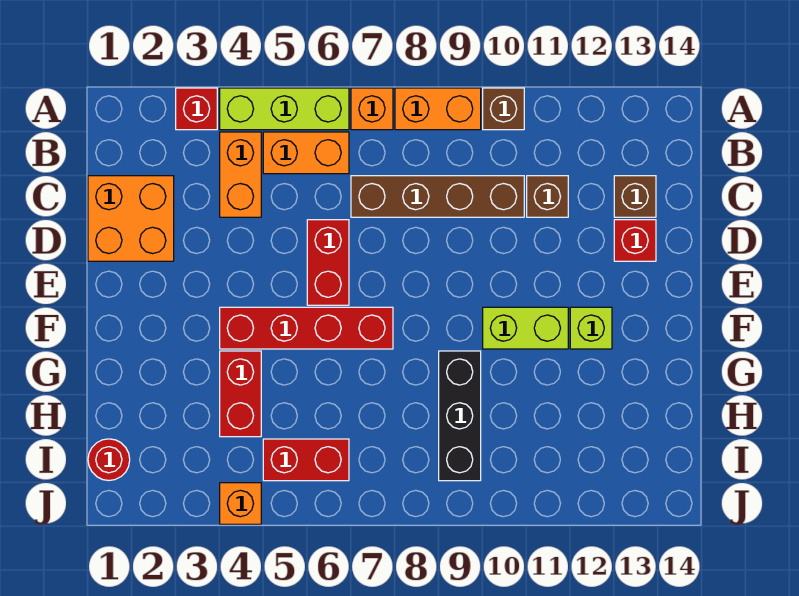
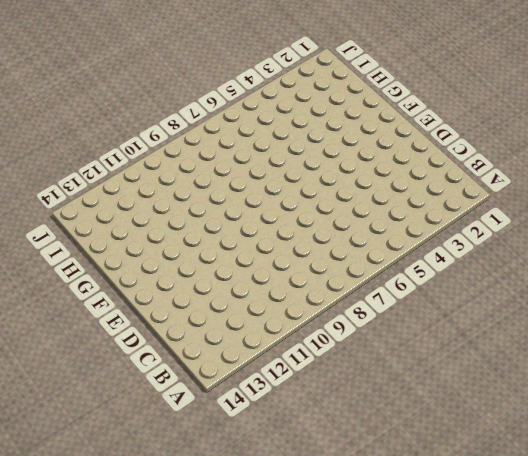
none -> red 1x1 brick [176,88,217,130]
none -> lime 1x3 brick [220,88,349,130]
none -> orange 1x1 brick [351,88,393,130]

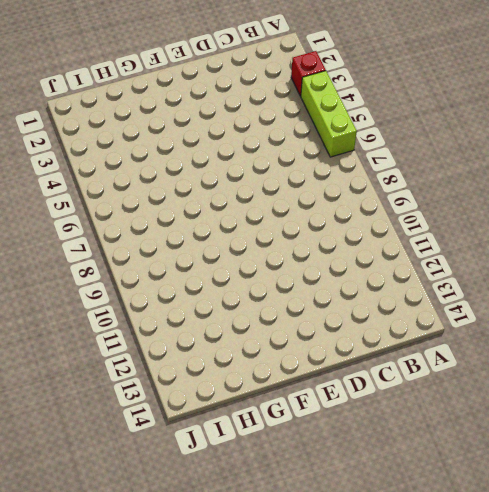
none -> orange 1x1 brick [351,88,393,130]
none -> orange 1x2 brick [395,88,481,130]
none -> brown 1x1 brick [483,88,524,130]

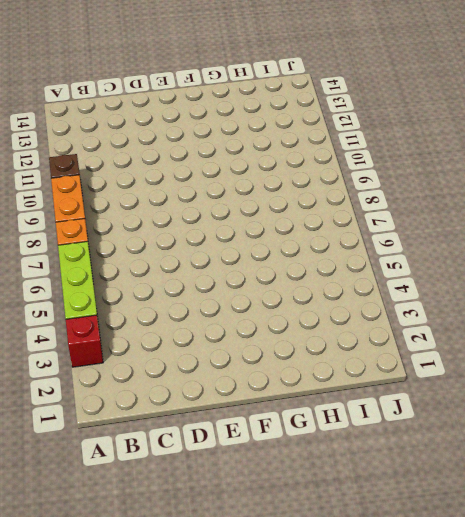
none -> orange 1x2 brick [220,132,261,217]
none -> orange 1x2 brick [263,132,349,174]
none -> orange 2x2 brick [88,176,174,261]

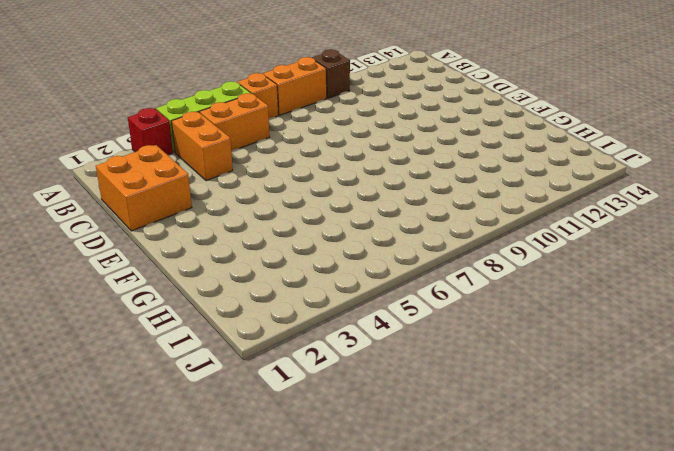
none -> brown 1x4 brick [351,176,524,217]
none -> brown 1x1 brick [527,176,568,217]
none -> brown 1x1 brick [614,176,656,217]

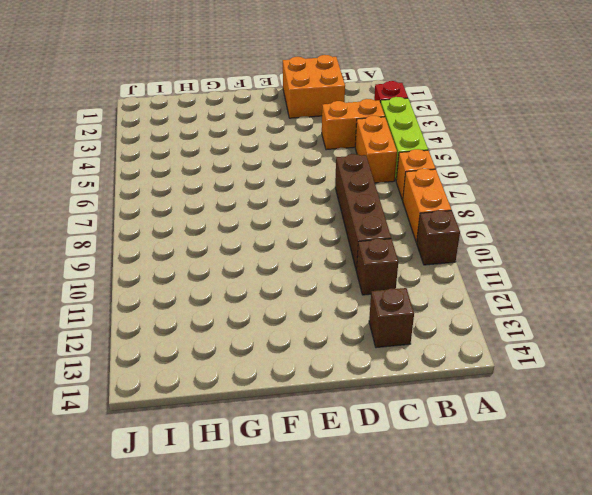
none -> red 1x2 brick [307,220,349,305]
none -> red 1x1 brick [614,220,656,261]
none -> red 1x4 brick [220,307,393,349]

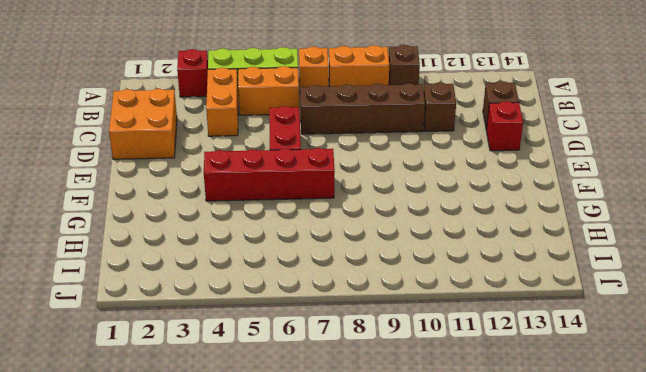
none -> lime 1x2 brick [483,307,568,349]
none -> lime 1x1 brick [570,307,612,349]
none -> red 1x2 brick [220,351,261,437]

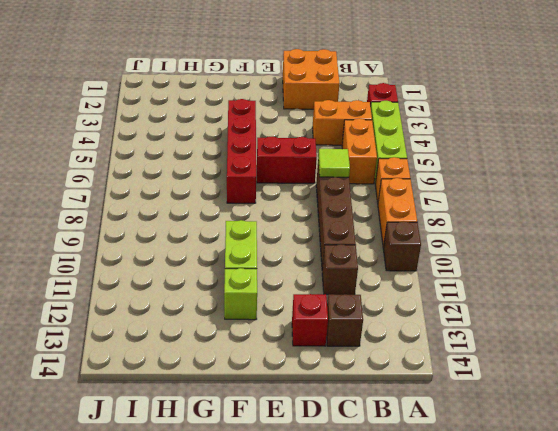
lime 1x1 tile [318,149,350,177] -> none
none -> red 1x2 brick [220,351,261,437]
none -> black 1x3 brick [439,351,481,481]
none -> red 1x1 round brick [88,439,130,481]

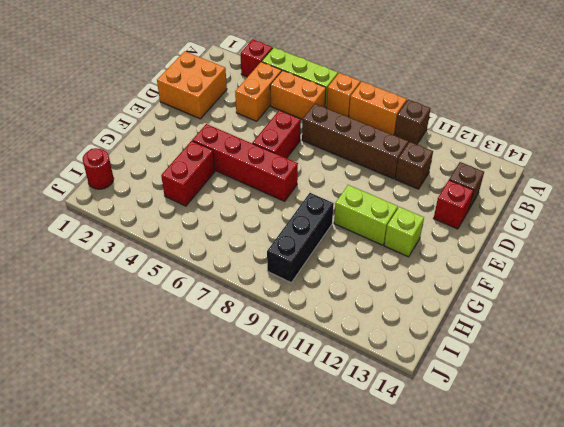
none -> red 1x2 brick [263,439,349,481]
none -> orange 1x1 brick [220,483,261,524]

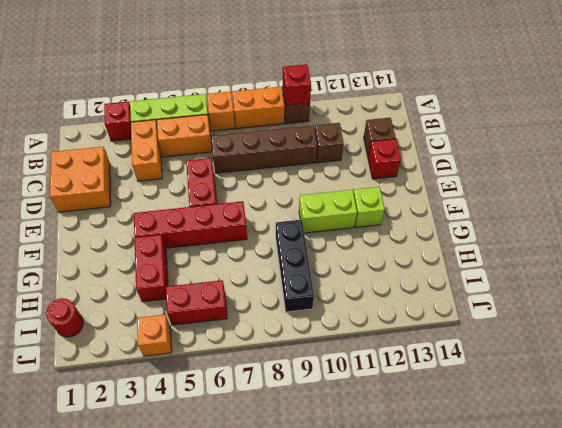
red 1x1 brick [283,64,311,106] -> none

